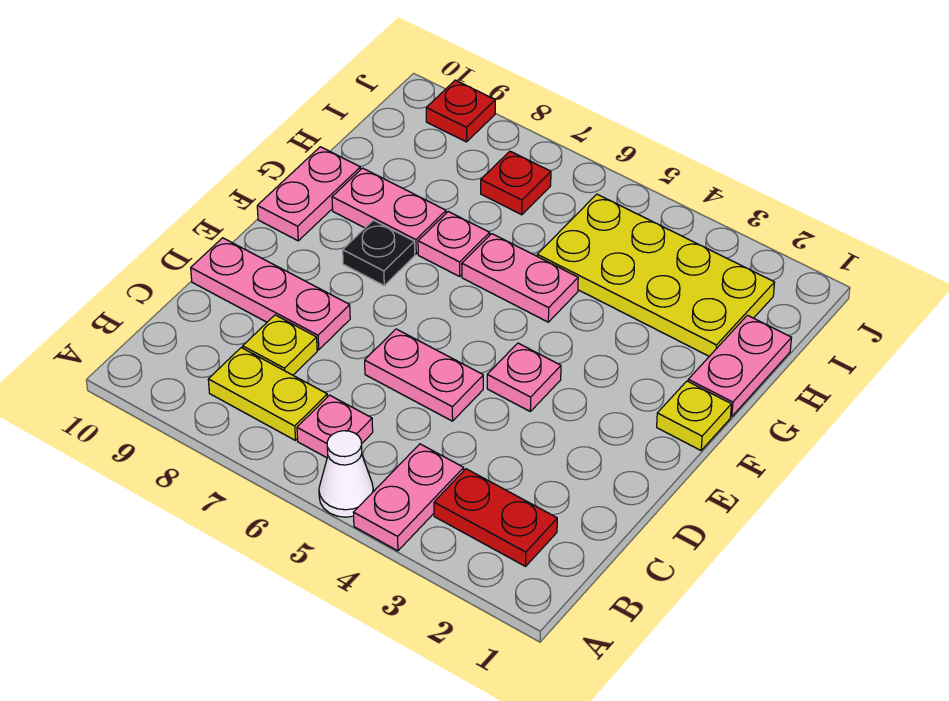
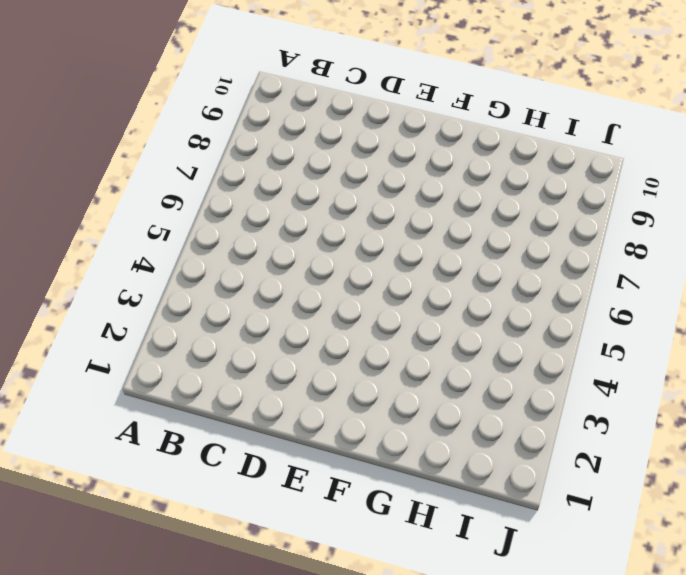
none -> pink 1x2 plate [353,444,464,551]
none -> white 1x1 cone [319,431,373,517]
none -> red 1x2 plate [434,469,557,566]

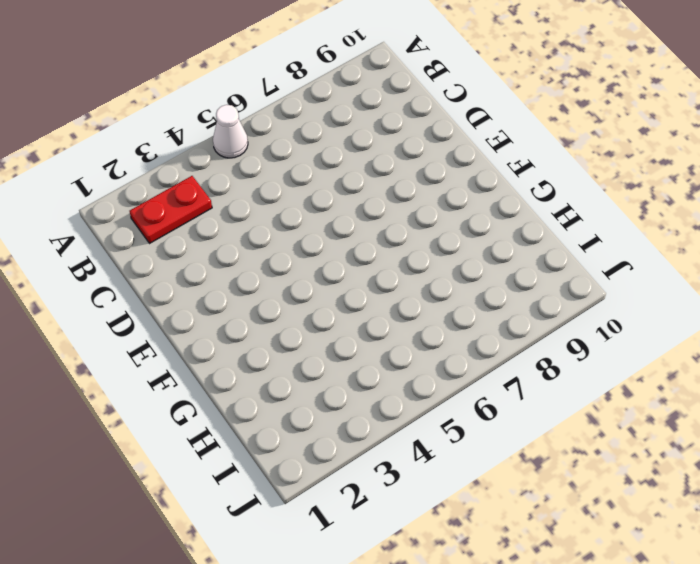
none -> pink 1x2 plate [353,444,464,551]
none -> pink 1x1 plate [297,395,373,458]
none -> yellow 1x2 plate [208,348,327,440]

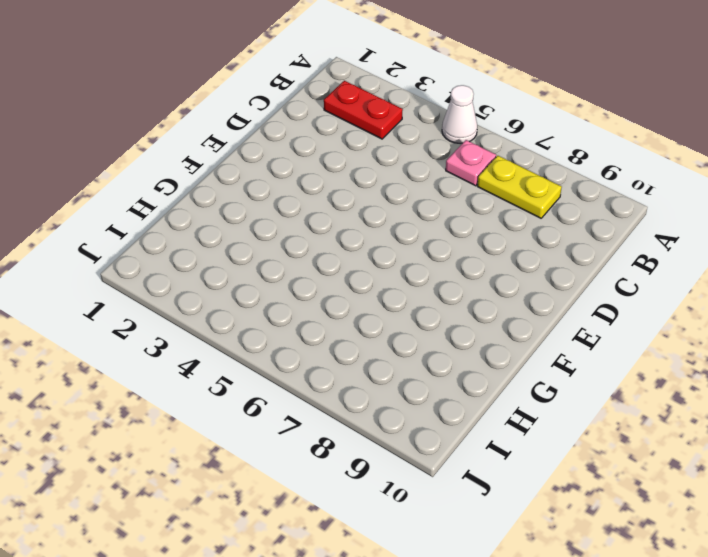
none -> pink 1x2 plate [353,444,464,551]
none -> yellow 1x1 plate [243,315,317,375]
none -> pink 1x2 plate [365,329,483,421]

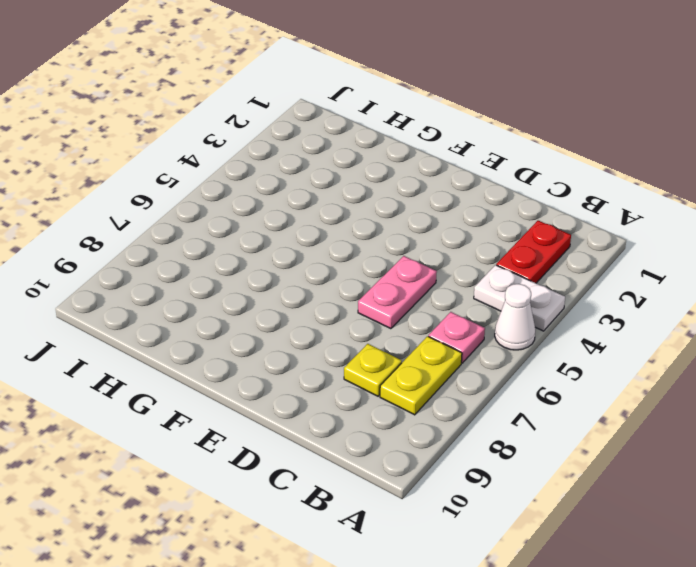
white 1x2 plate [474,265,565,331] -> pink 1x2 plate [353,444,464,551]
none -> pink 1x3 plate [191,238,350,350]
none -> pink 1x1 plate [487,343,561,411]
none -> yellow 1x1 plate [657,381,731,450]

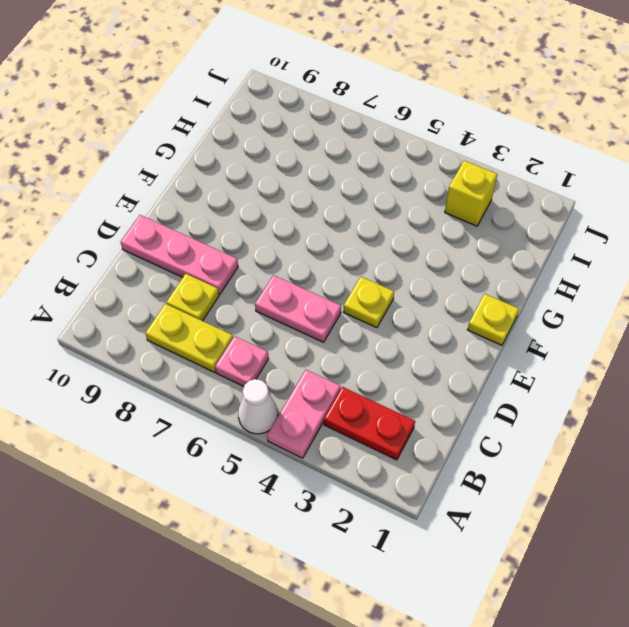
yellow 1x1 plate [343,277,394,328] -> pink 1x1 plate [487,343,561,411]
yellow 1x1 brick [445,160,497,226] -> yellow 2x4 plate [537,194,775,356]
none -> black 1x1 plate [343,220,415,285]
none -> pink 1x2 plate [257,147,360,241]
none -> pink 1x2 plate [688,315,791,417]

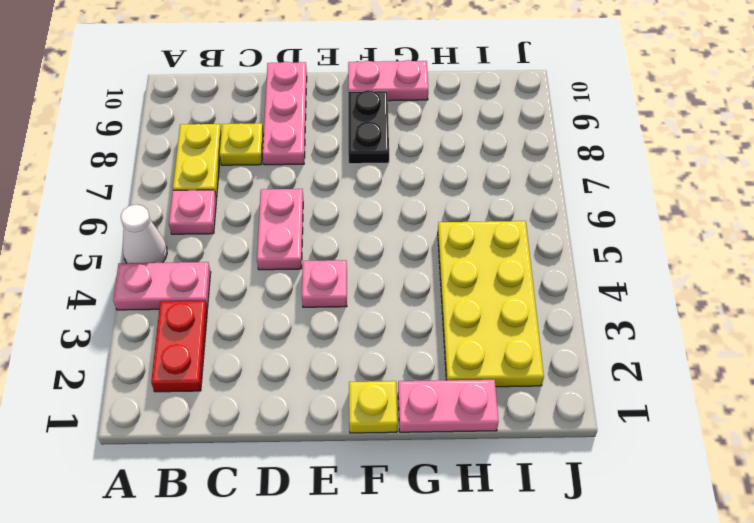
black 1x2 plate [348,91,389,164] -> black 1x1 plate [343,220,415,285]
none -> pink 1x2 plate [462,234,578,322]
none -> pink 1x1 plate [418,212,490,276]
none -> pink 1x2 plate [332,168,446,254]

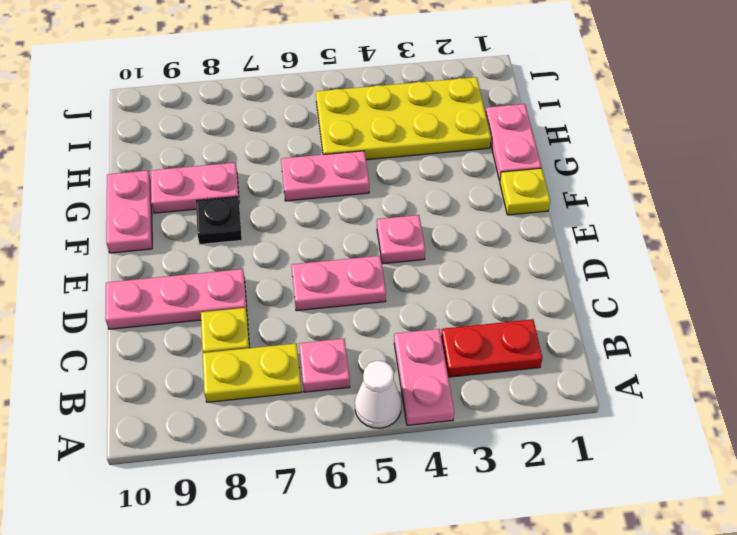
none -> pink 1x1 plate [418,212,490,276]
none -> red 1x1 plate [481,151,551,215]
none -> red 1x1 plate [426,80,495,142]

